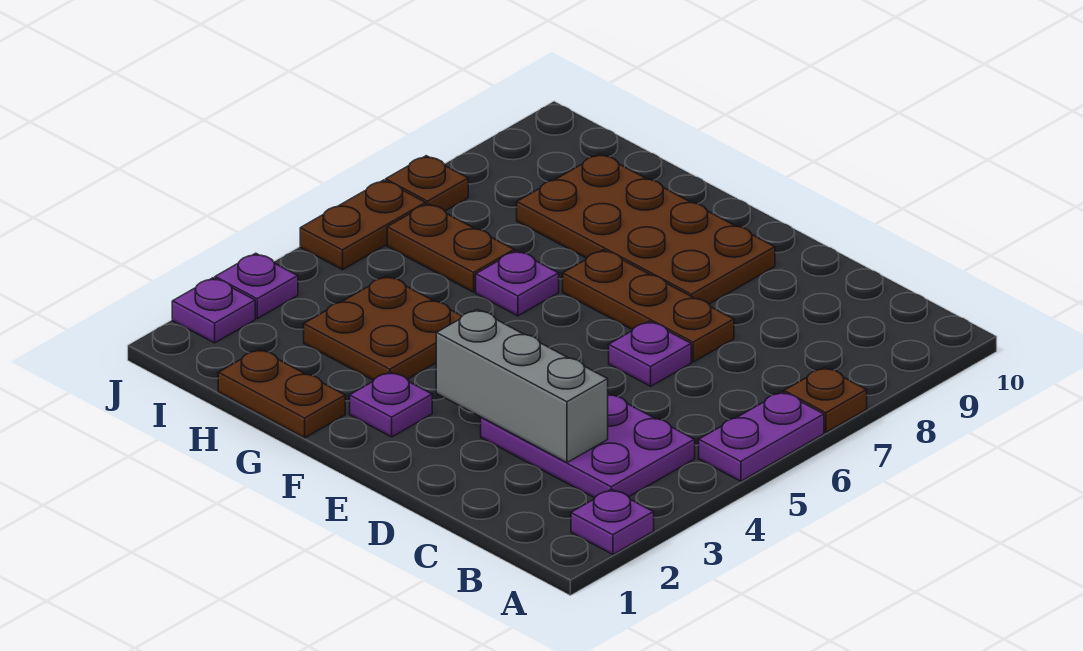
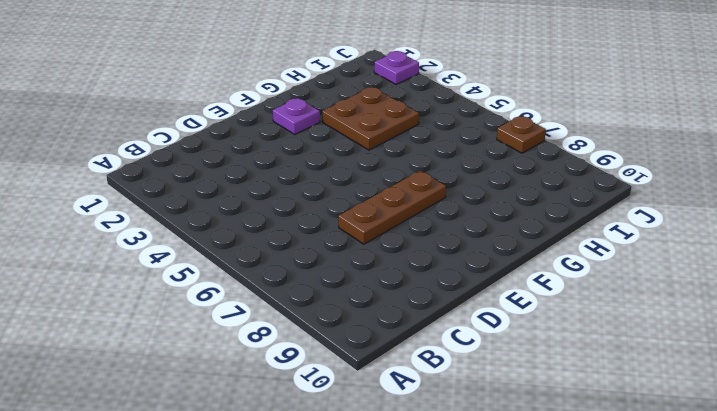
none -> purple 1x1 plate [571,489,654,554]
none -> purple 1x2 plate [699,392,824,481]
none -> brown 1x1 plate [784,367,867,432]

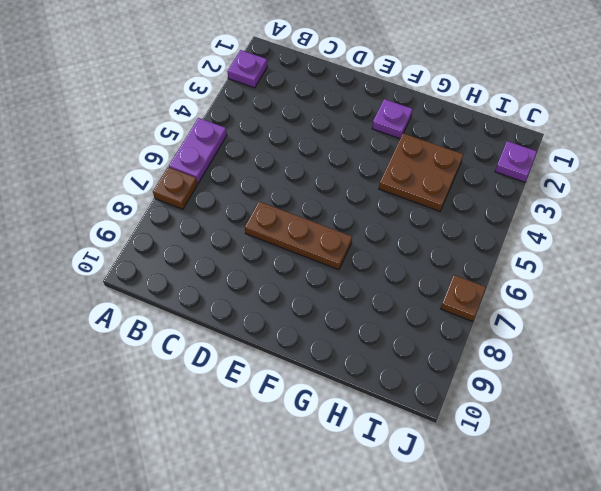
none -> purple 2x3 plate [481,394,695,498]
none -> purple 1x1 plate [609,321,691,386]
none -> brown 2x4 plate [517,154,775,304]

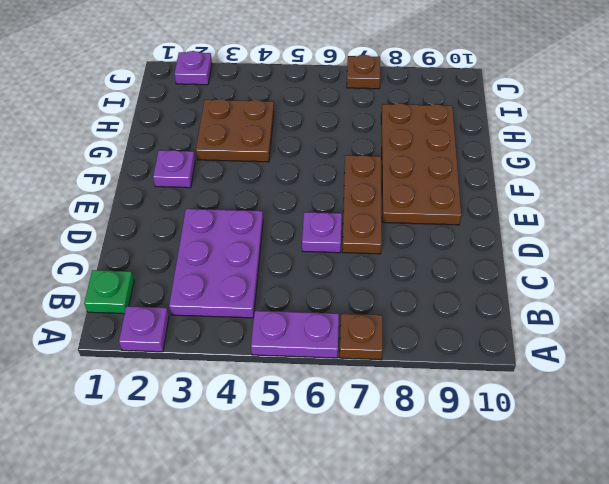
green 1x1 plate [84,270,134,314] -> none
none -> brown 1x2 plate [218,349,345,438]
none -> purple 1x1 plate [476,251,559,316]
none -> brown 1x2 plate [387,204,514,292]

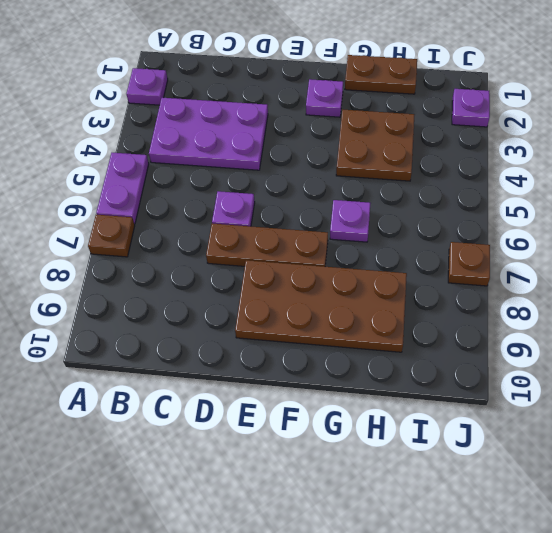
none -> brown 1x2 plate [387,204,514,292]
none -> purple 1x1 plate [215,253,298,318]
none -> brown 1x2 plate [300,180,426,270]

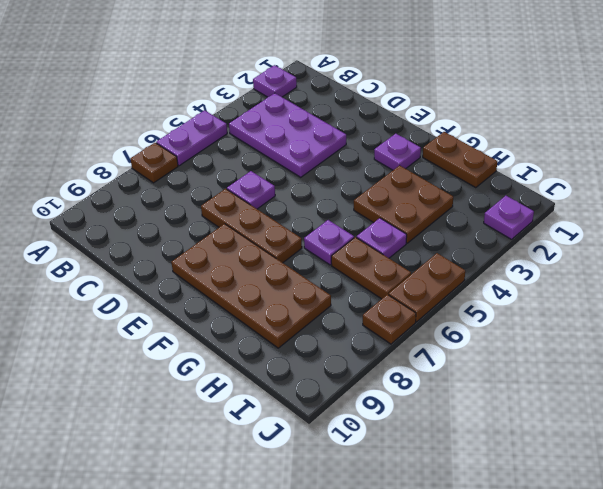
purple 1x1 plate [357,218,407,258] -> purple 1x1 plate moved to [215,253,298,318]
none -> grey 1x3 brick [436,310,608,463]

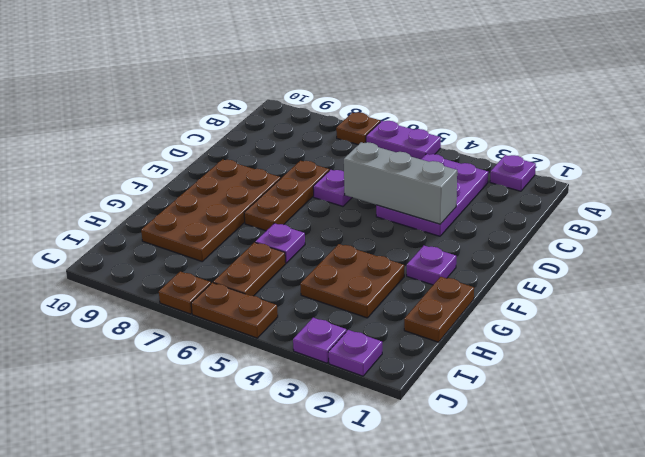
grey 1x3 brick [344,142,457,224] -> grey 1x3 brick turned to [436,310,608,463]

